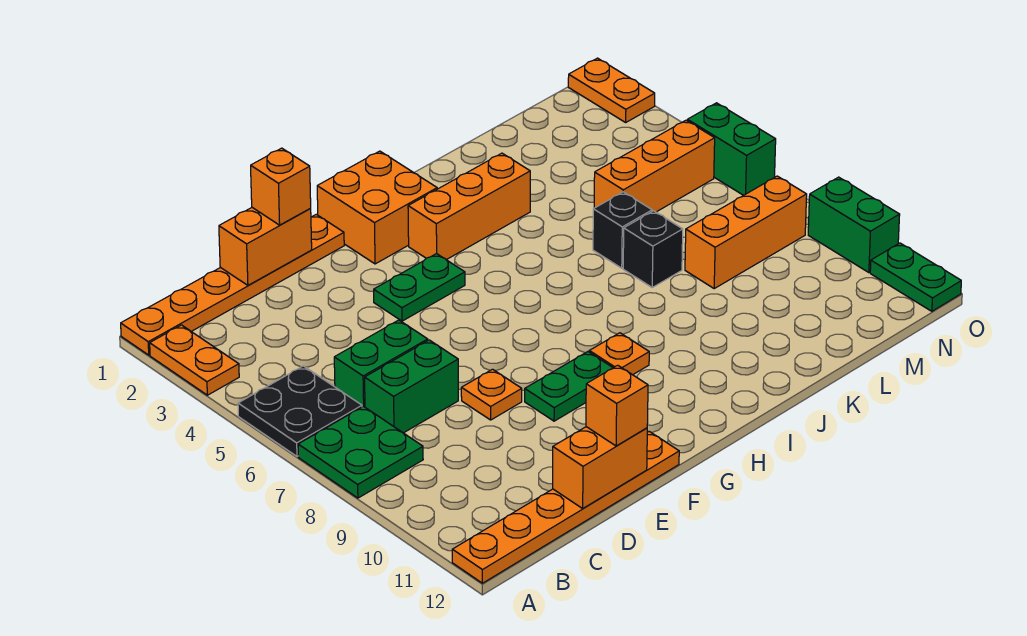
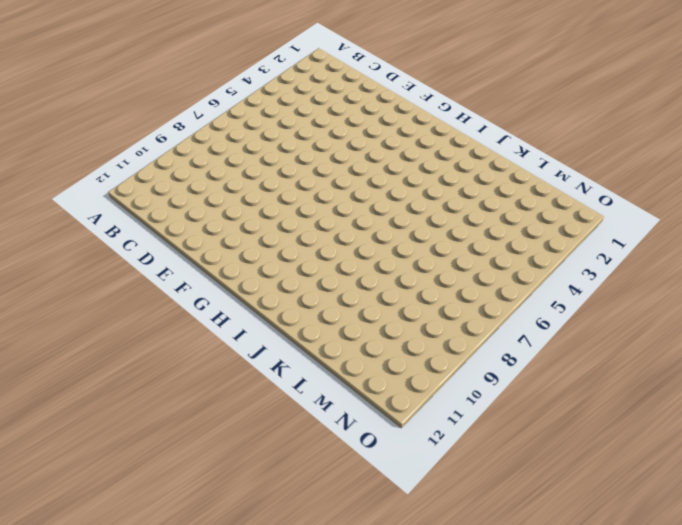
none -> orange 1x6 plate [121,214,344,355]
none -> orange 1x2 plate [150,325,239,395]
none -> black 2x2 plate [238,366,362,456]

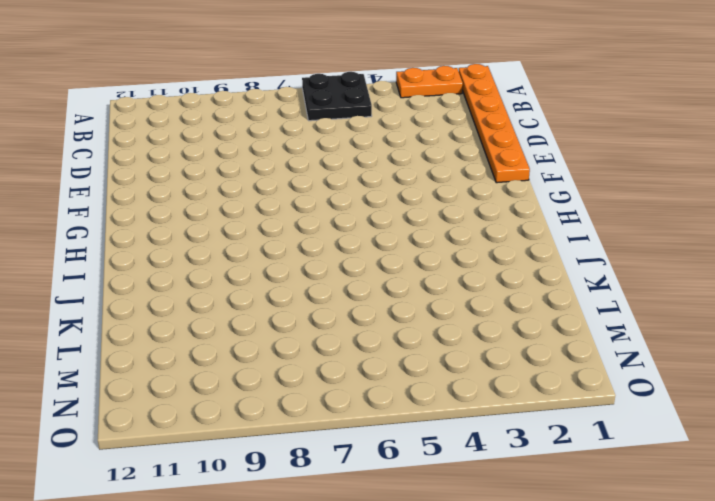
none -> green 2x2 plate [298,406,423,498]
none -> orange 1x6 plate [452,431,679,583]
none -> green 1x2 brick [334,320,428,407]

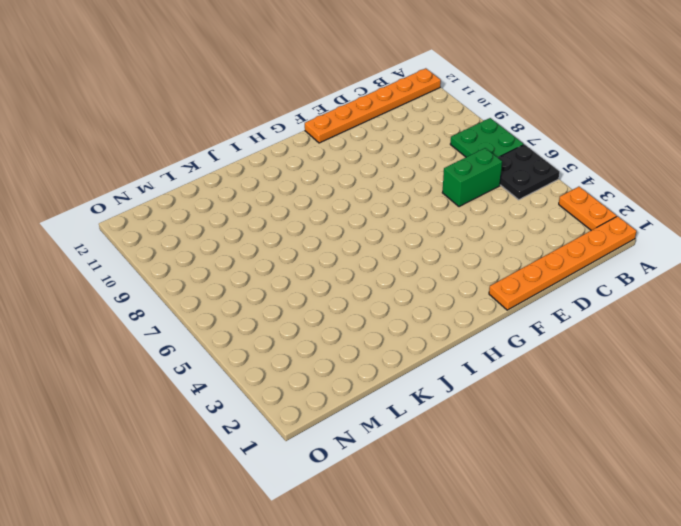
none -> green 1x2 brick [365,340,458,433]
none -> orange 1x1 plate [461,369,522,420]
none -> green 1x2 plate [374,254,465,321]

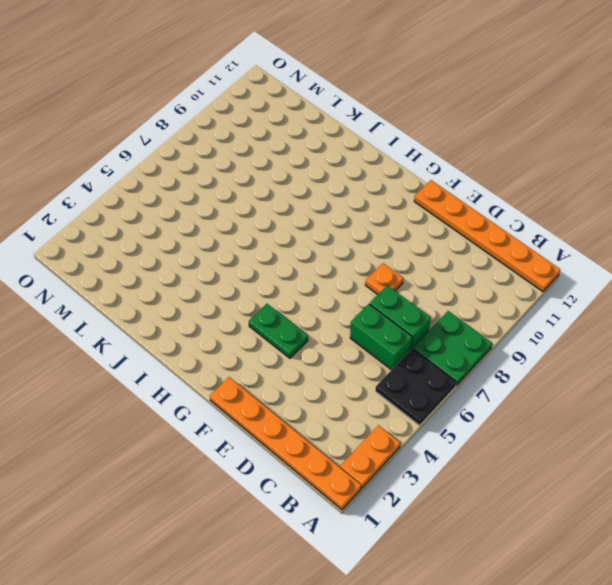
none -> green 1x2 plate [525,352,613,421]
none -> orange 2x2 brick [317,151,437,264]
none -> orange 1x3 brick [408,153,530,260]

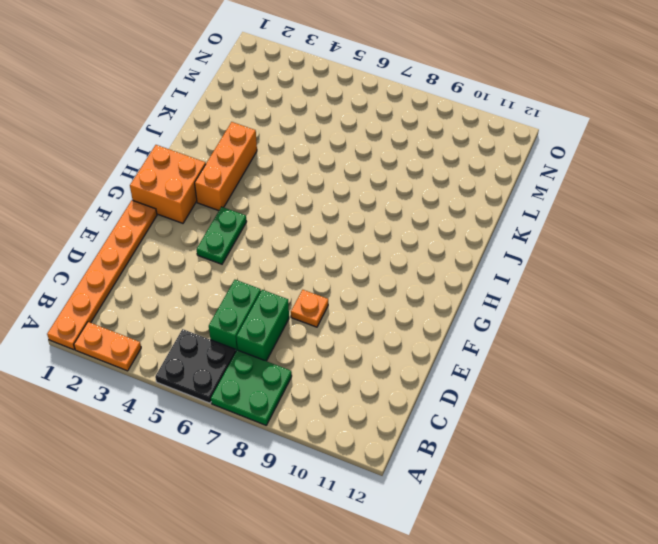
none -> orange 1x6 plate [452,431,679,583]
none -> green 1x2 plate [525,352,613,421]
none -> orange 1x1 plate [589,333,649,375]

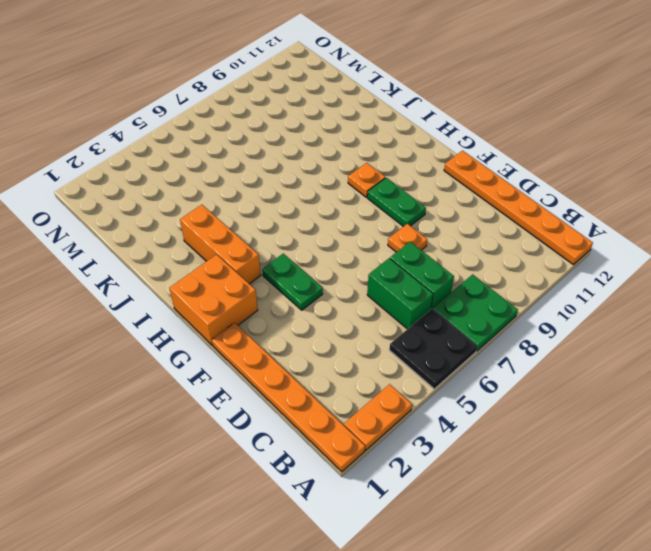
none -> black 1x1 brick [593,192,652,268]
none -> black 1x1 brick [623,211,683,287]
none -> orange 1x3 brick [594,120,715,212]

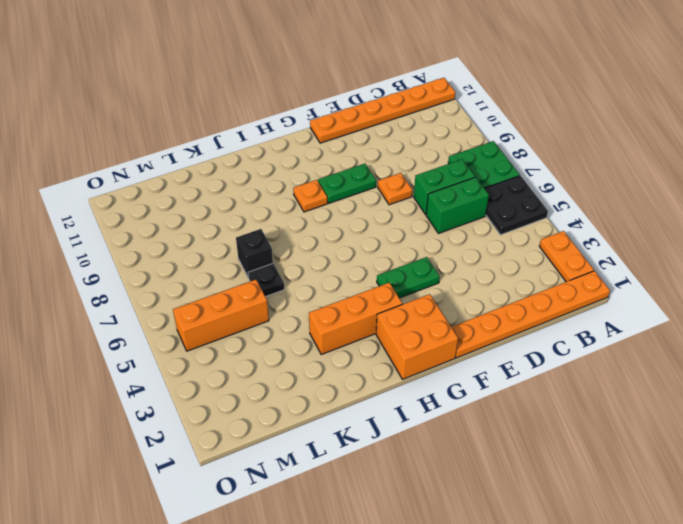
black 1x1 plate [248,264,285,297] -> black 1x1 brick [593,192,652,268]
none -> orange 1x3 brick [685,176,807,288]
none -> orange 1x2 plate [568,58,655,122]
none -> green 1x2 brick [687,103,776,195]

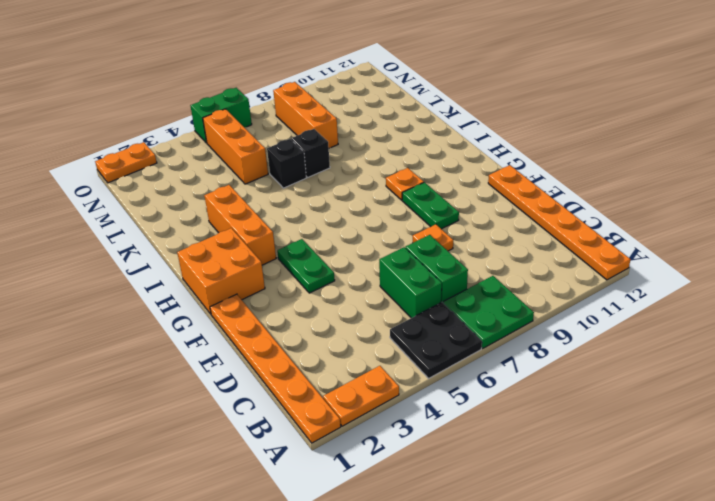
none -> green 1x2 brick [808,177,900,273]
none -> green 1x2 plate [870,243,961,311]
none -> orange 1x2 brick [219,208,312,285]

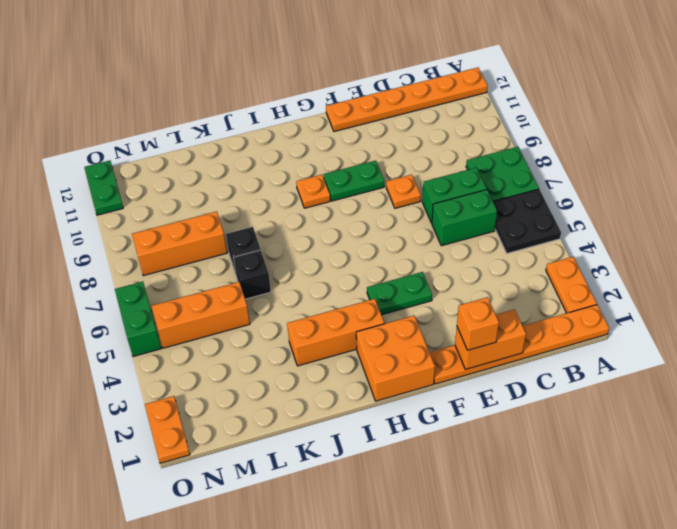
none -> green 1x2 brick [808,177,900,273]
none -> orange 1x2 brick [553,427,647,508]
none -> orange 1x1 brick [586,365,648,446]

